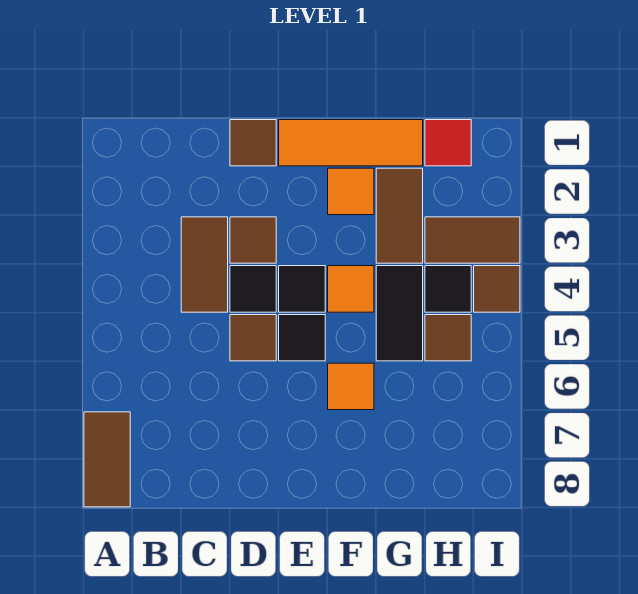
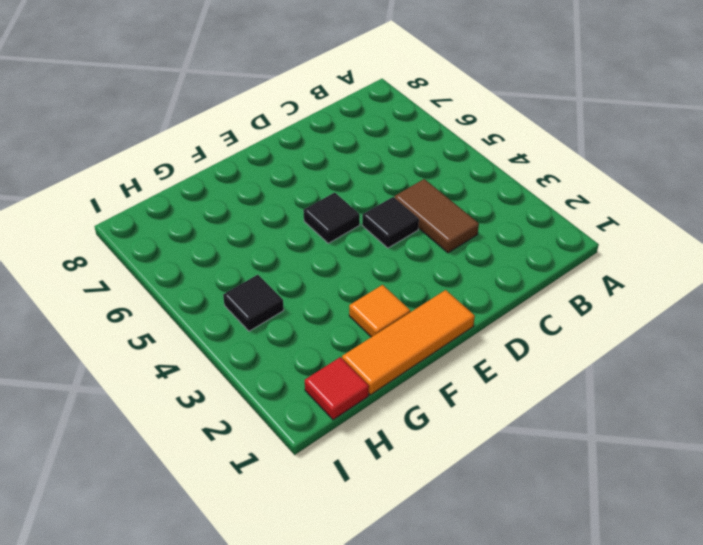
none -> brown 1x2 tile [84,412,130,507]
none -> brown 1x1 tile [230,120,276,166]
none -> brown 1x1 tile [230,217,276,263]

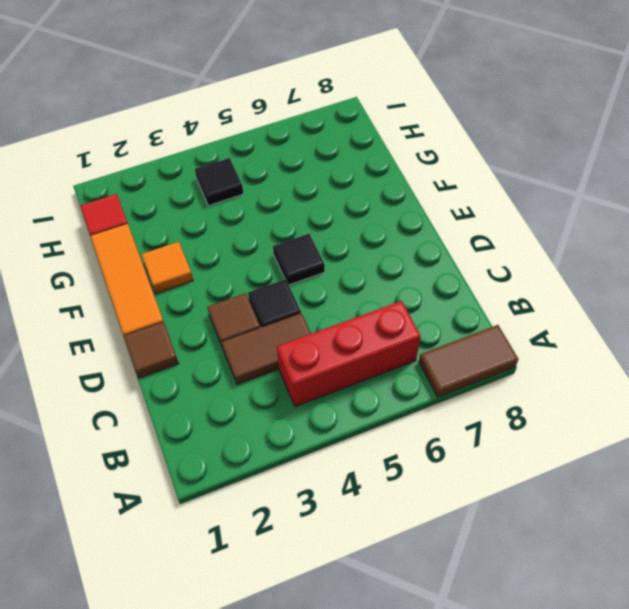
red 1x3 brick [277,301,421,407] -> none
none -> brown 1x1 tile [230,315,276,361]
none -> black 1x1 tile [279,266,325,312]
none -> orange 1x1 tile [328,266,374,312]

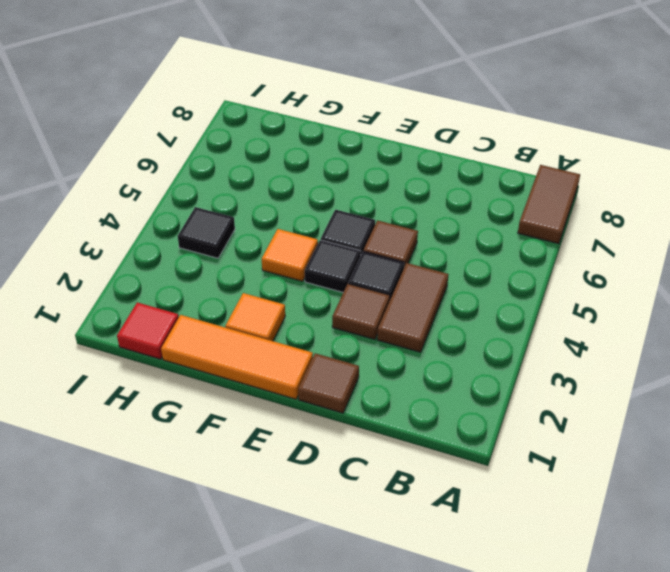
none -> orange 1x1 tile [328,363,374,410]
none -> brown 1x2 tile [376,168,423,263]
none -> black 1x2 tile [376,266,423,361]

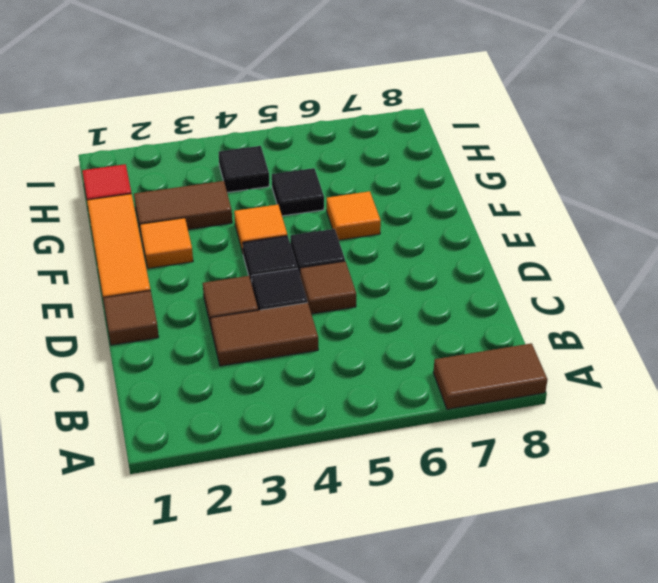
black 1x1 tile [272,168,324,216] -> black 1x2 tile [376,266,423,361]
none -> brown 1x2 tile [425,217,520,263]
none -> brown 1x1 tile [425,315,471,361]
none -> brown 1x1 tile [474,266,520,312]

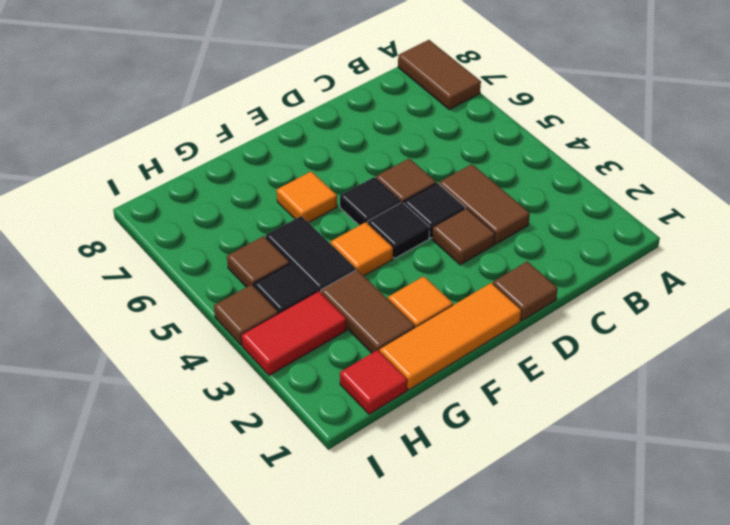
red 1x2 tile [241,291,347,375] -> brown 1x2 tile [425,217,520,263]

